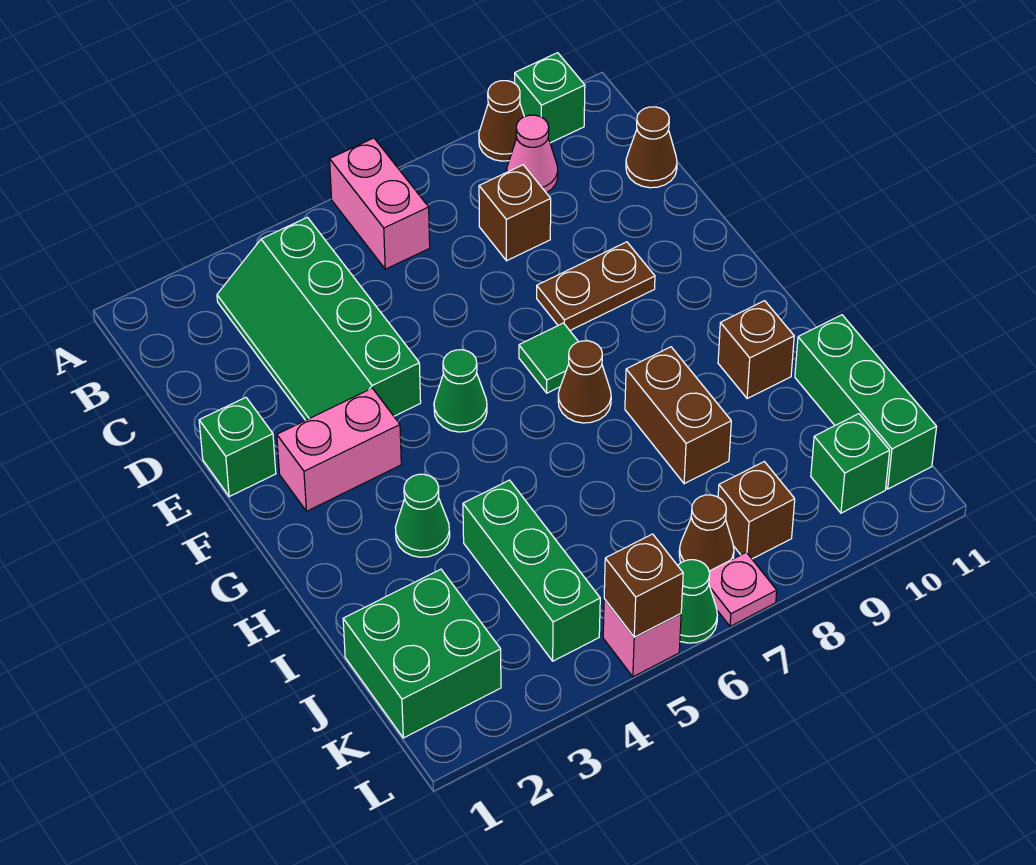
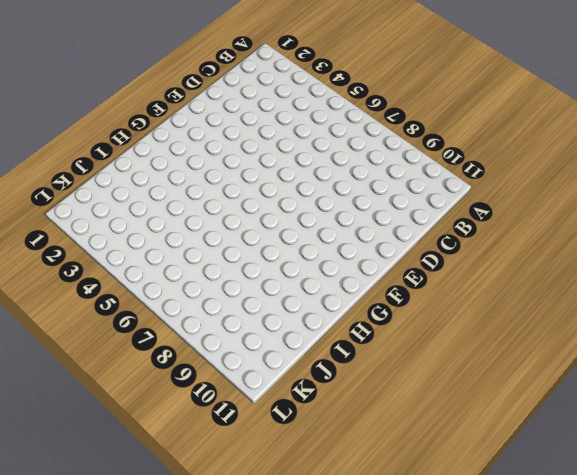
none -> pink 1x2 brick [330,138,430,269]
none -> brown 1x1 cone [479,81,524,161]
none -> green 1x1 brick [515,53,585,143]

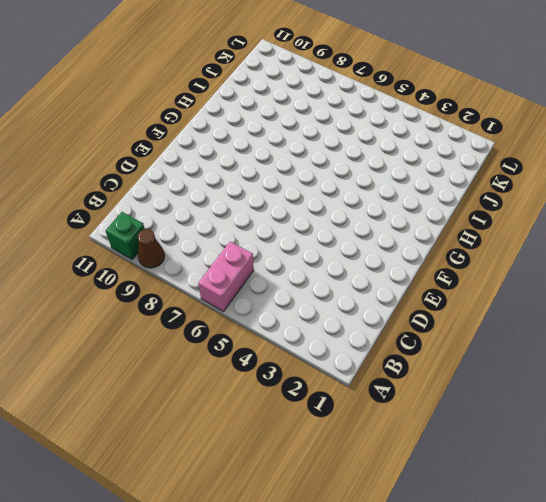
none -> green 2x4 slope [217,217,421,420]
none -> pink 1x1 cone [507,115,558,193]
none -> brown 1x1 brick [479,165,551,261]

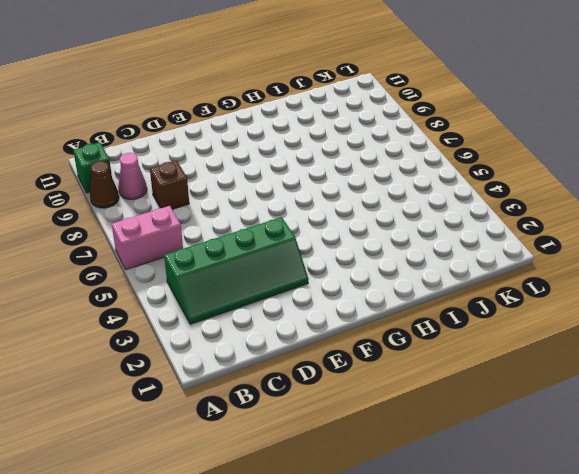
none -> brown 1x1 cone [626,107,677,188]
none -> green 1x1 brick [199,397,276,496]
none -> brown 1x2 plate [537,242,655,330]

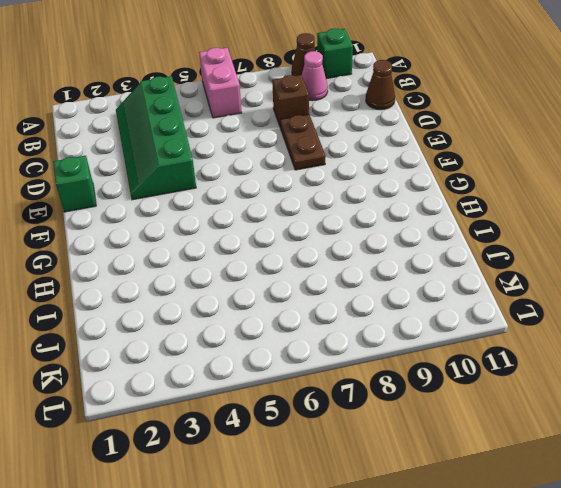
brown 1x2 plate [280,114,326,170] -> brown 1x2 plate turned to [537,242,655,330]
none -> pink 1x2 brick [277,388,401,511]
none -> green 1x1 cone [434,350,487,432]
none -> green 1x1 tile [519,323,578,393]

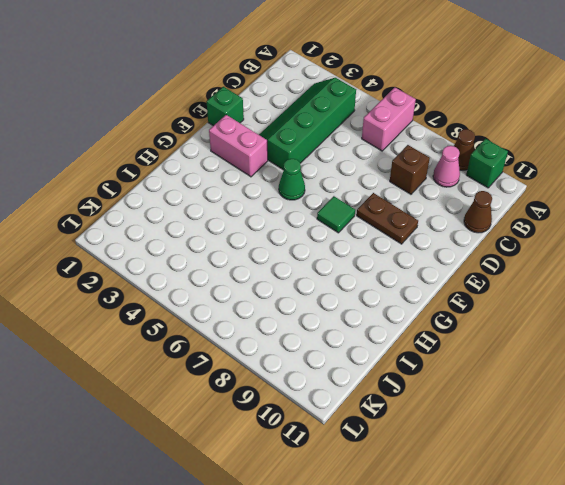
none -> brown 1x1 cone [558,341,611,423]
none -> green 1x1 cone [395,474,450,557]
none -> brown 1x2 brick [625,347,731,484]

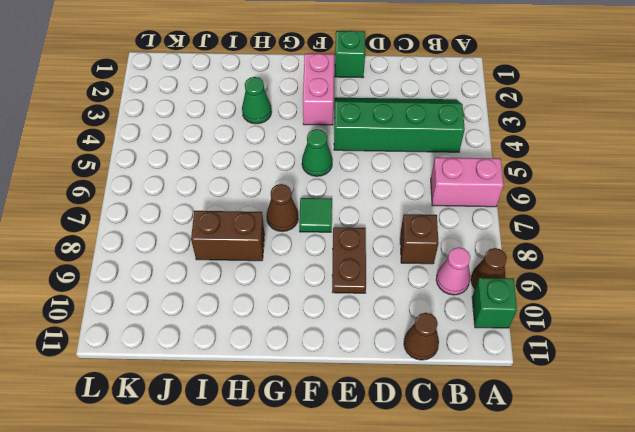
none -> brown 1x1 brick [718,301,794,399]
none -> green 1x3 brick [463,480,600,661]
none -> green 1x3 brick [795,315,937,489]

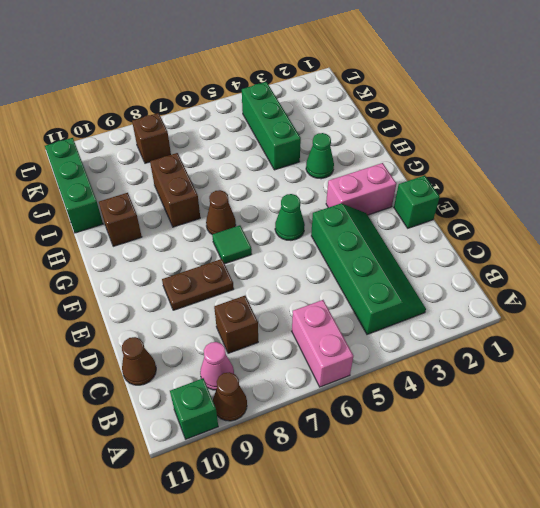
none -> green 2x2 brick [343,569,501,738]
none -> brown 1x1 cone [679,495,734,571]
none -> green 1x1 brick [811,414,890,513]

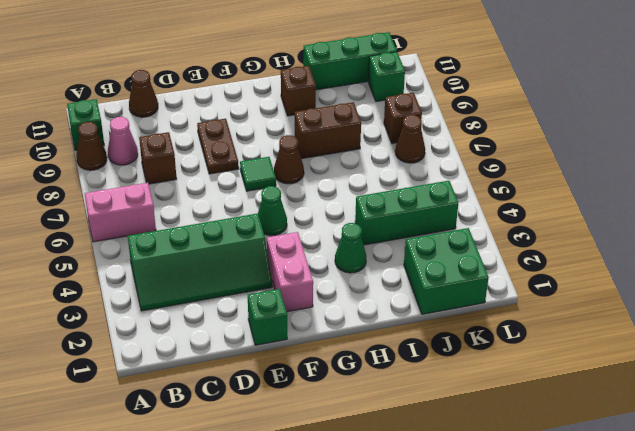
none -> pink 1x1 brick [603,599,681,677]
none -> green 1x1 cone [678,560,718,643]
none -> pink 1x1 plate [709,552,777,626]

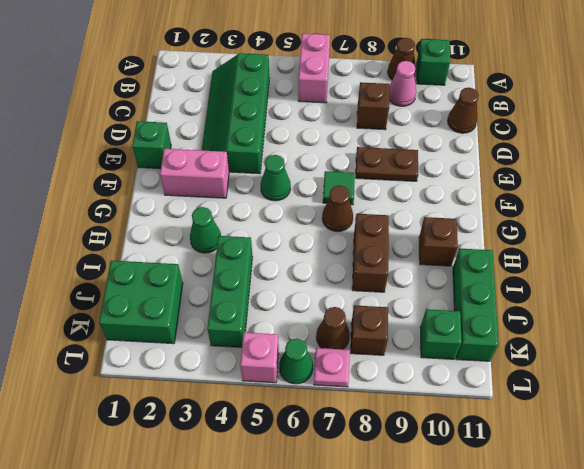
none -> brown 1x1 brick [604,534,683,637]

